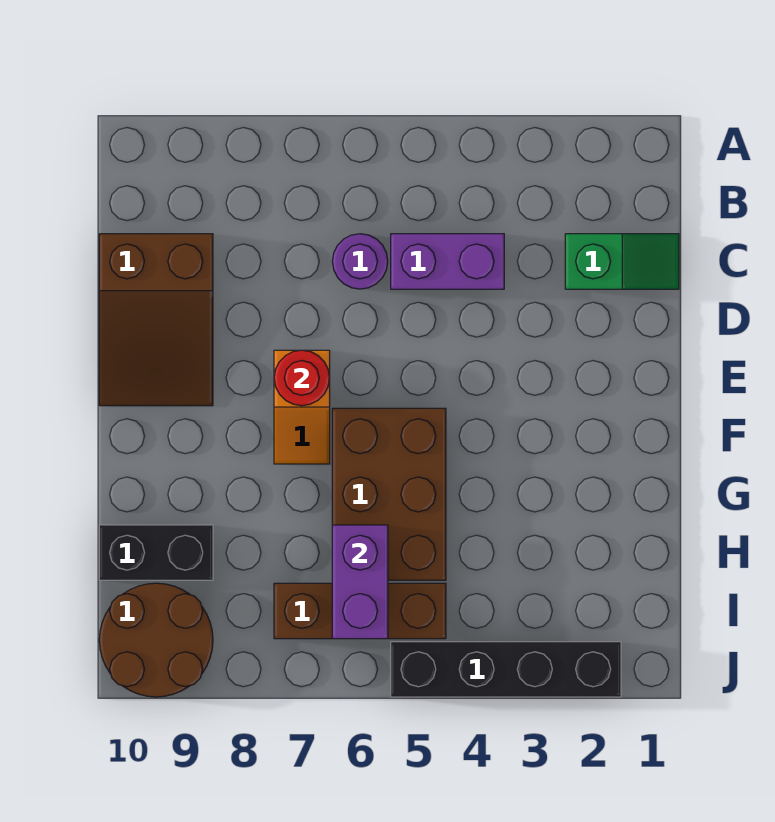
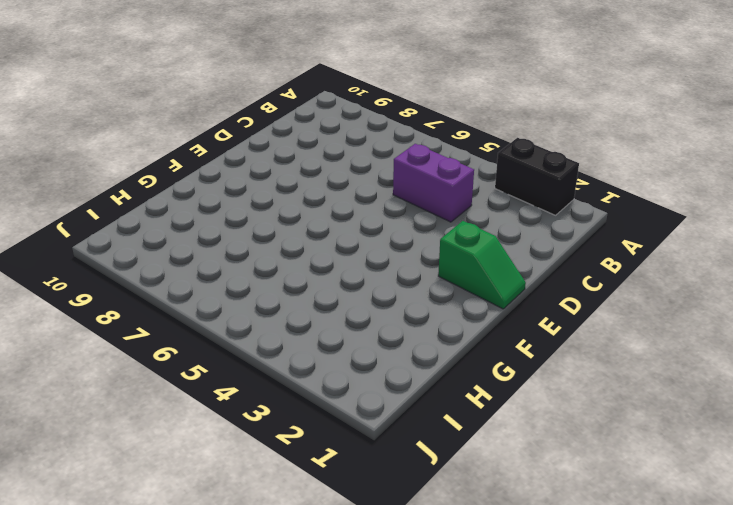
black 1x2 brick [495,138,579,215] -> black 1x2 brick moved to [99,525,213,580]
green 1x2 slope [438,221,526,309] -> green 1x2 slope moved to [565,234,679,289]
none -> purple 1x1 round brick [332,234,388,289]
none -> brown 2x3 slope [99,234,213,406]
none -> orange 1x2 slope [274,350,330,464]

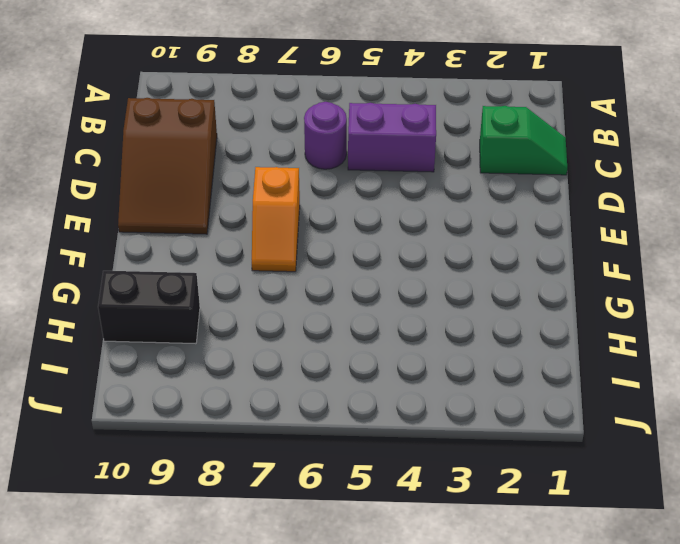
none -> brown 2x3 brick [332,408,446,580]
none -> brown 1x3 brick [274,583,446,639]
none -> brown 2x2 round brick [99,583,213,697]

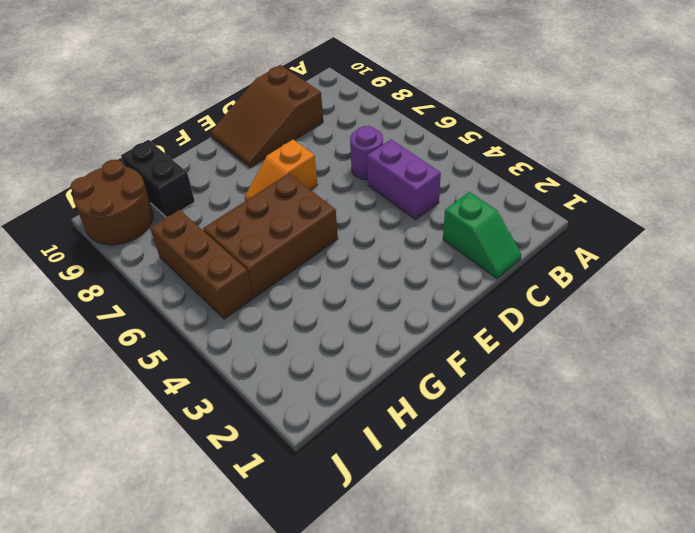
none -> black 1x4 brick [391,642,621,697]
none -> red 1x1 round brick [274,350,330,406]
none -> purple 1x2 brick [332,525,388,639]

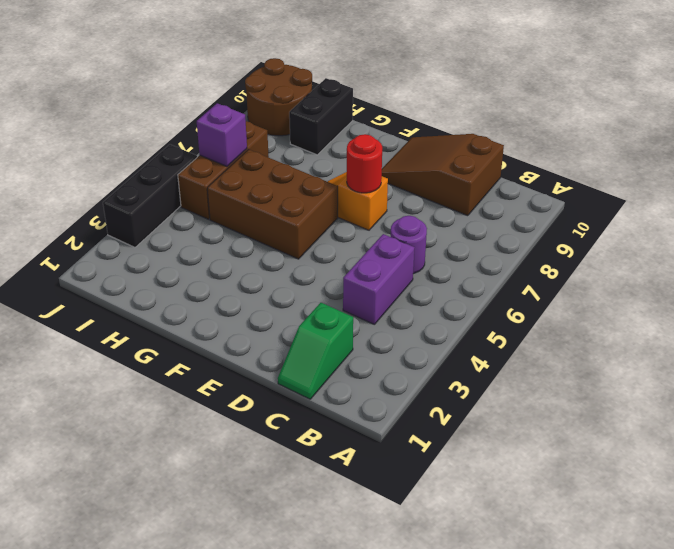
purple 1x1 brick [197,103,247,166] -> purple 1x2 brick [332,525,388,639]
black 1x3 brick [103,144,197,247] -> black 1x4 brick [391,642,621,697]

